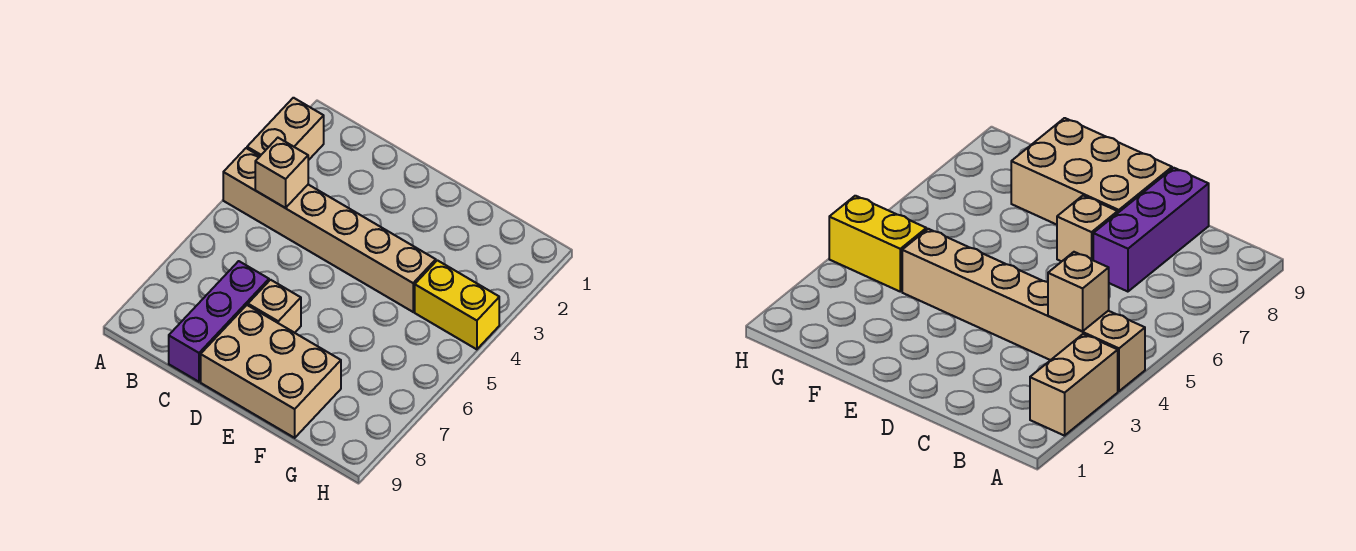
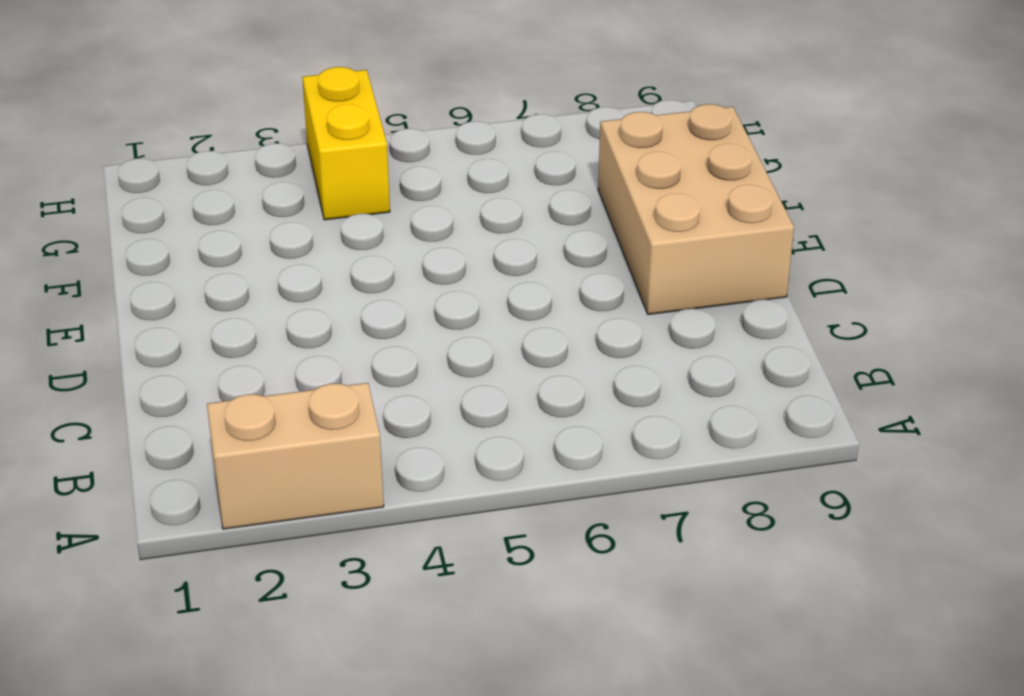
none -> tan 1x6 brick [223,148,436,312]
none -> purple 1x3 brick [169,261,269,382]

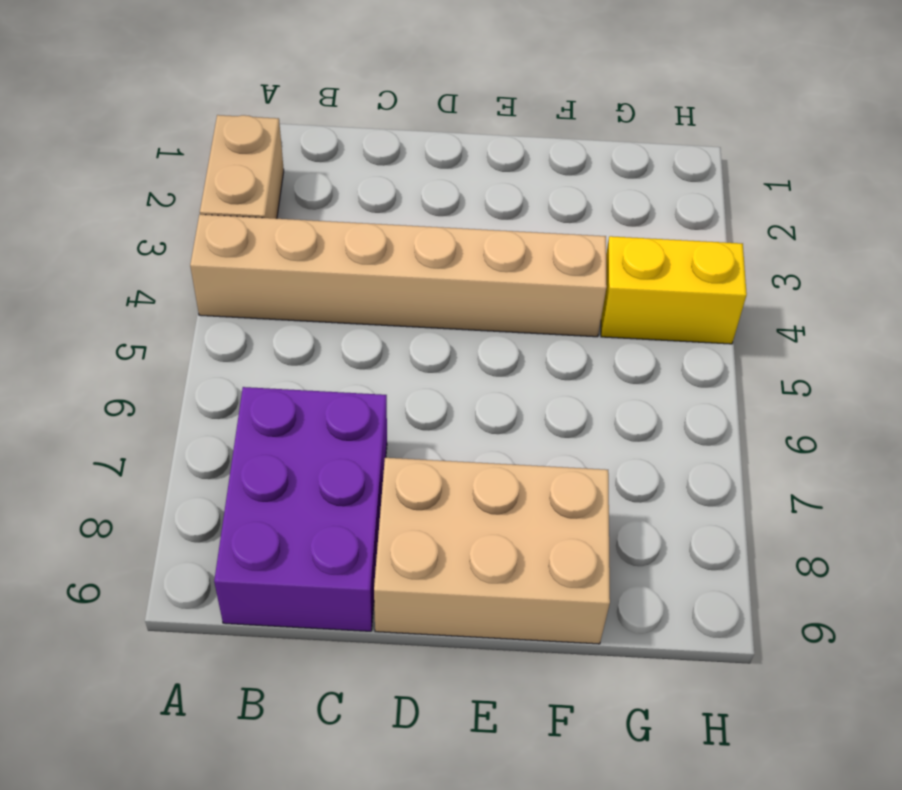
purple 2x3 brick [214,387,387,631] -> purple 1x3 brick [169,261,269,382]
none -> tan 1x1 brick [248,280,301,333]
none -> tan 1x1 brick [255,138,308,208]

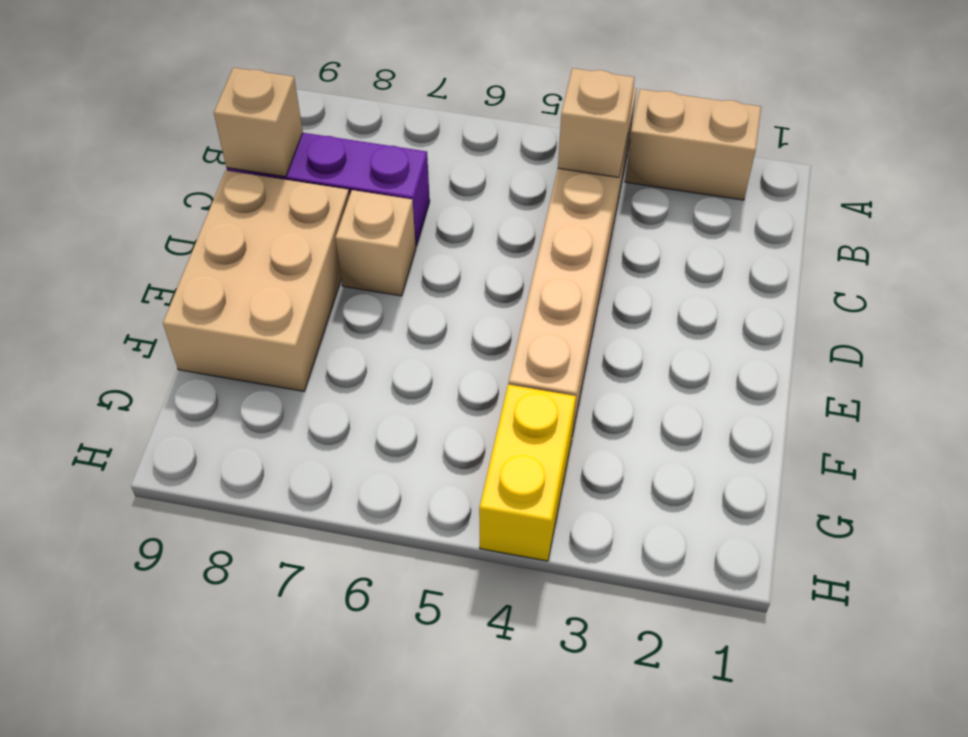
tan 1x1 brick [214,68,303,177] -> none

